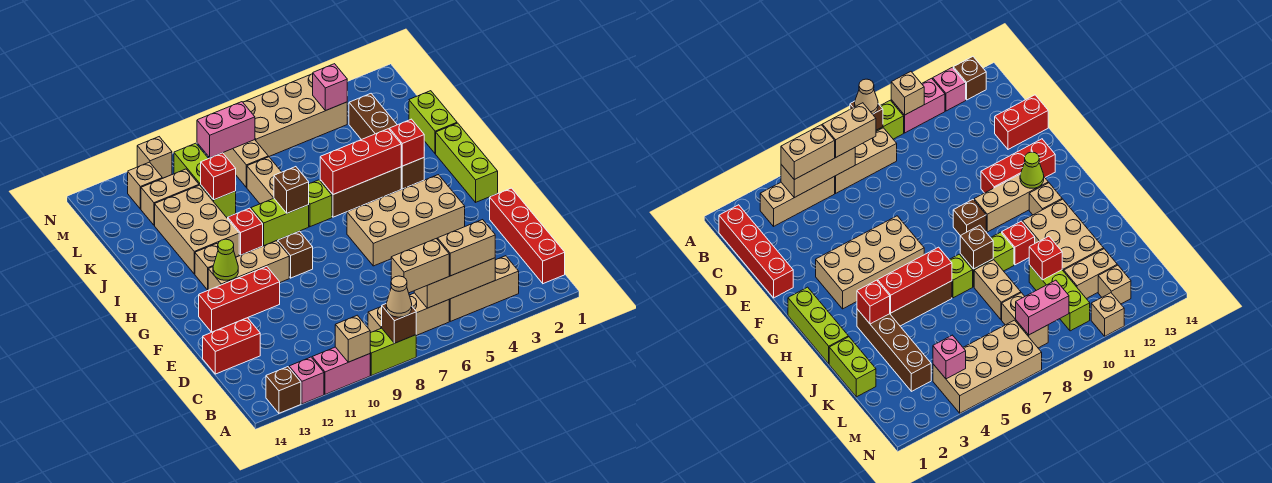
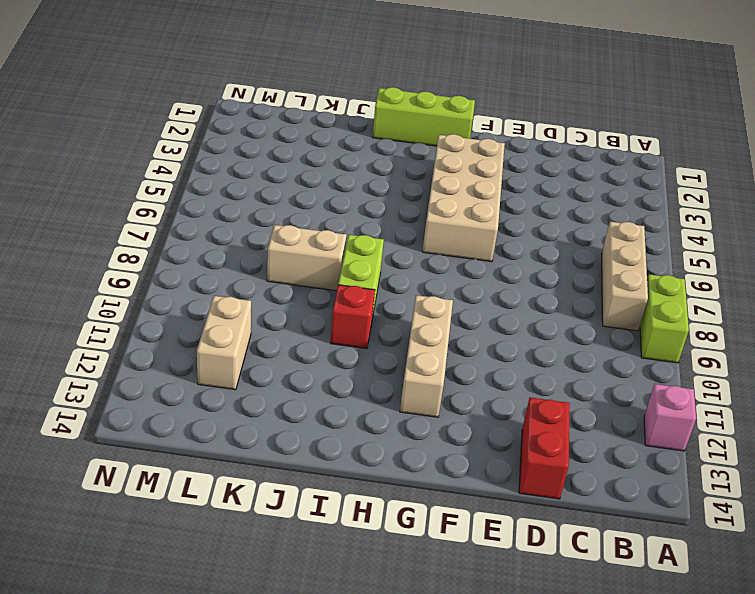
none -> pink 1x2 brick [312,347,370,394]
none -> brown 1x1 brick [266,367,301,413]
none -> red 1x4 brick [490,188,565,284]
none -> tan 1x3 brick [449,256,519,321]

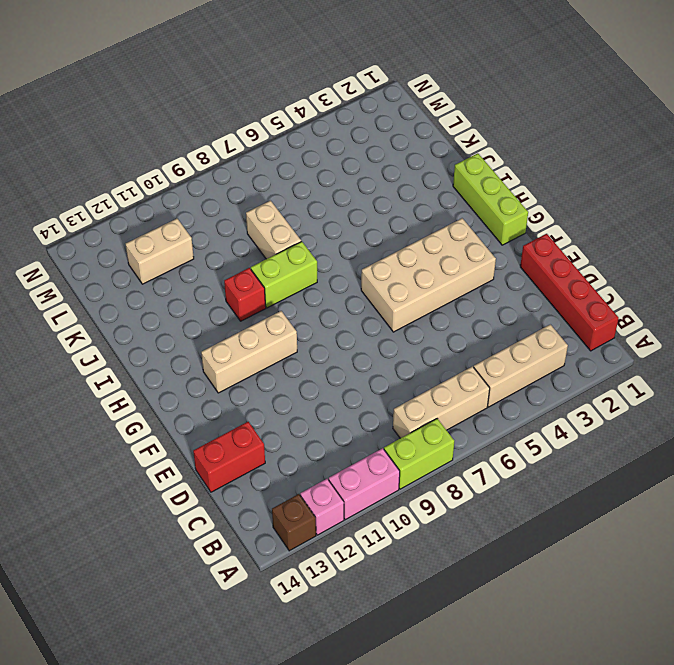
none -> red 1x3 brick [199,267,280,332]
none -> brown 1x1 brick [277,231,313,278]
none -> tan 1x1 brick [195,244,218,290]
none -> brown 1x4 brick [349,94,424,189]

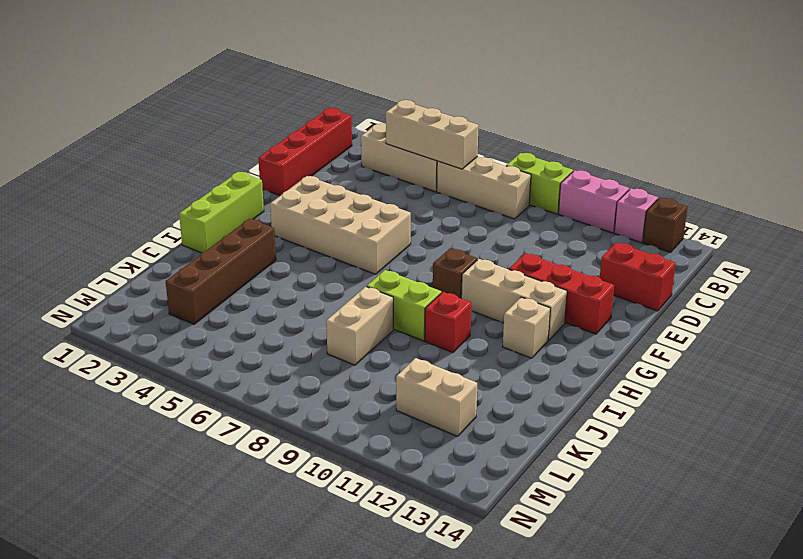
none -> brown 1x3 brick [320,167,401,217]
none -> lime 1x1 brick [309,180,332,227]
none -> tan 2x3 brick [155,185,239,274]
none -> lime 1x2 brick [409,91,457,154]

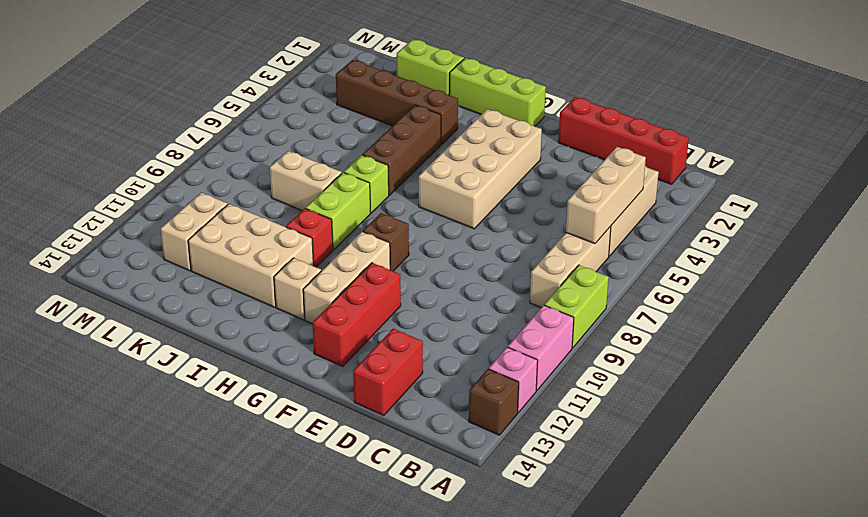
none -> lime 1x3 brick [174,143,236,217]
none -> tan 1x2 brick [223,140,268,187]
none -> tan 2x4 brick [243,74,347,157]
none -> tan 1x1 brick [128,162,162,209]

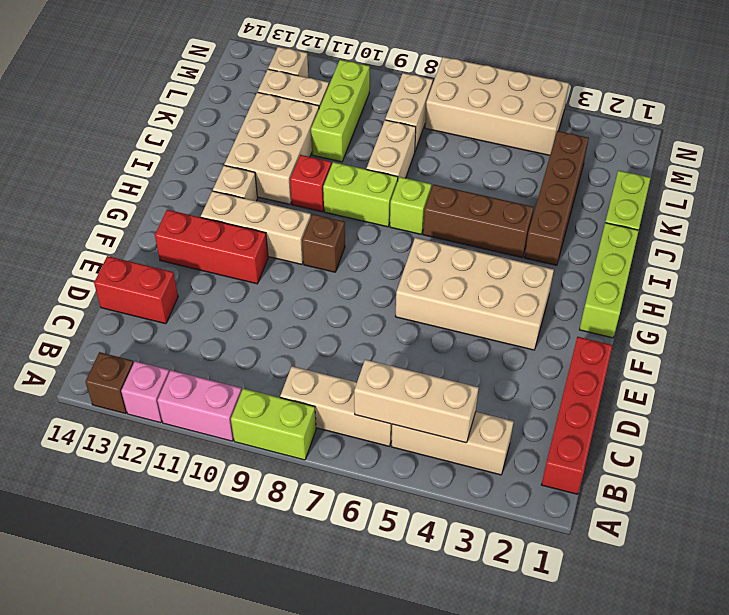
none -> tan 1x1 brick [137,137,172,178]
none -> brown 1x1 brick [382,304,416,343]
none -> tan 1x1 brick [335,315,370,362]
none -> lime 1x1 cone [213,239,238,280]

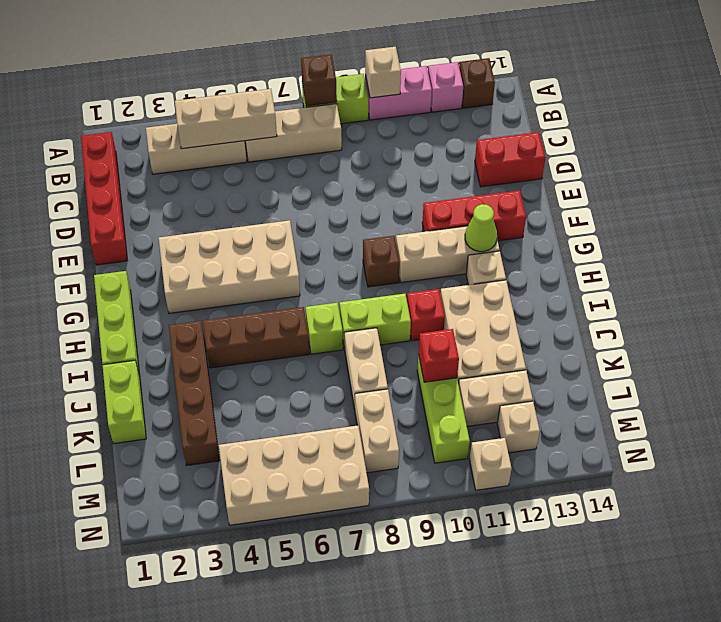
none -> red 1x1 brick [390,119,424,166]
none -> red 1x3 brick [320,129,401,194]
none -> brown 1x1 brick [274,167,309,213]
none -> pink 1x1 brick [313,64,347,111]

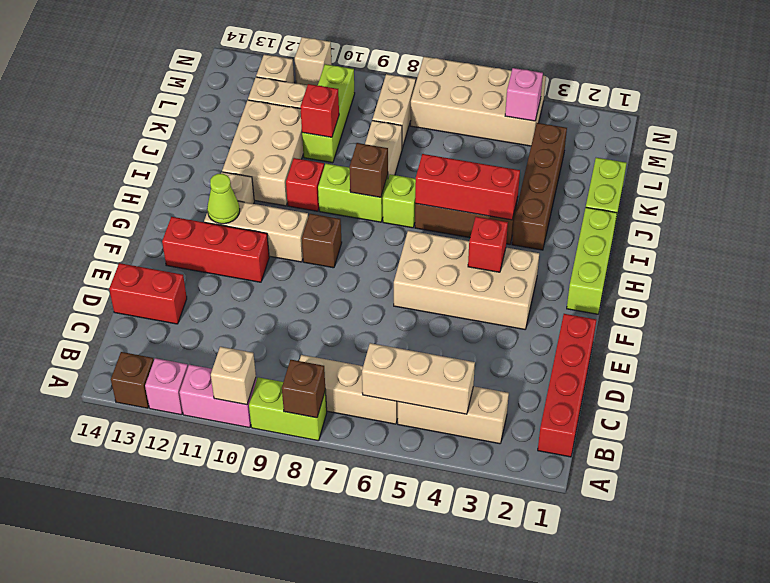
red 1x1 brick [468,217,508,272] -> red 1x1 brick moved to [390,119,424,166]
none -> pink 1x2 brick [197,102,255,158]
none -> tan 1x1 cone [386,276,412,317]
none -> tan 1x2 brick [438,220,495,276]
none -> tan 1x2 brick [391,239,449,293]

